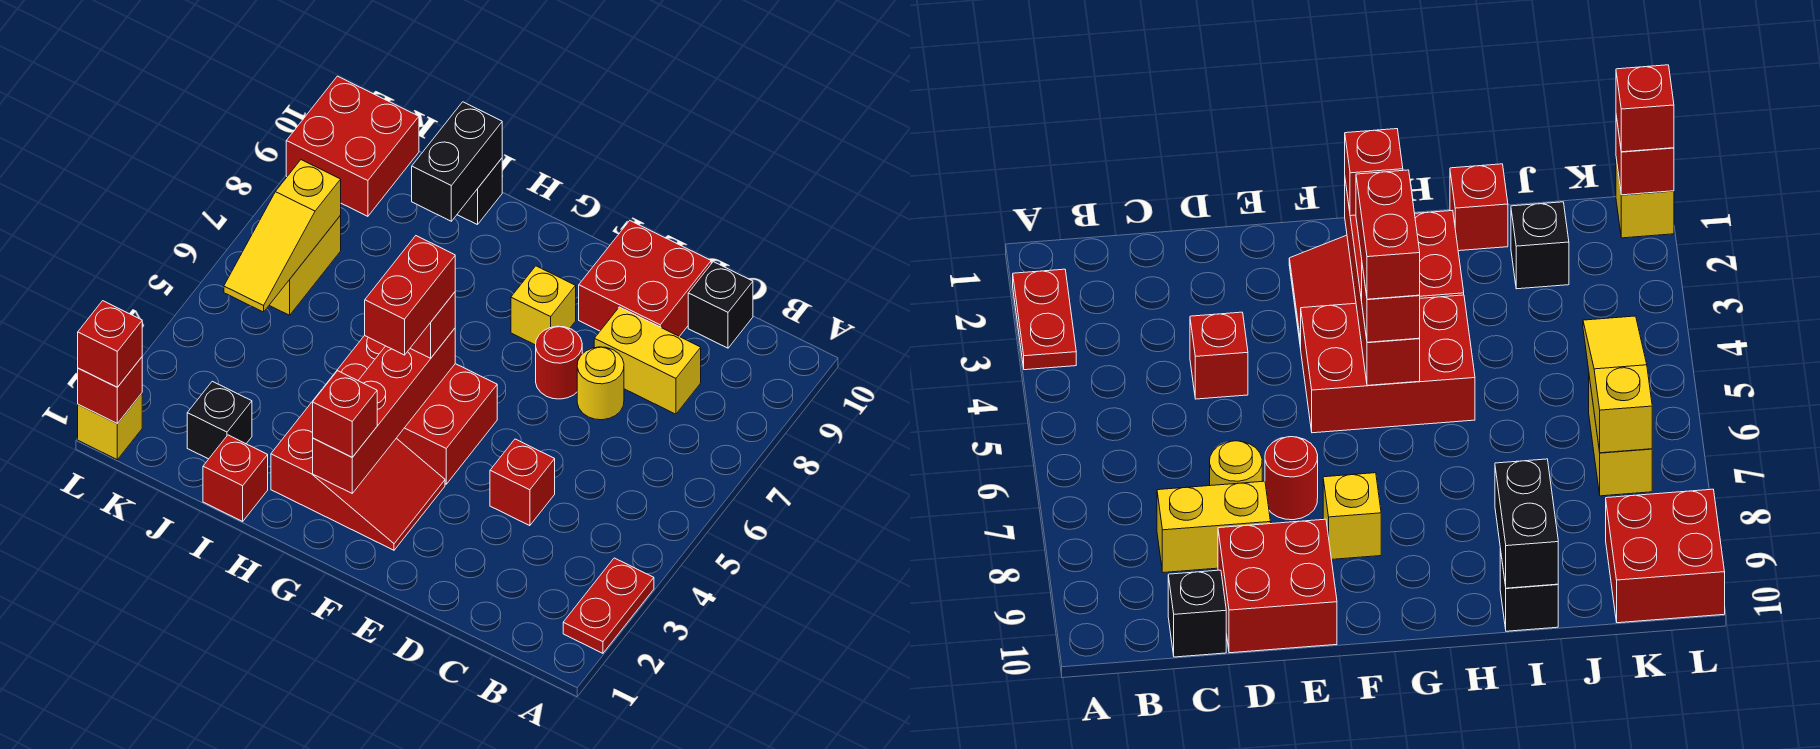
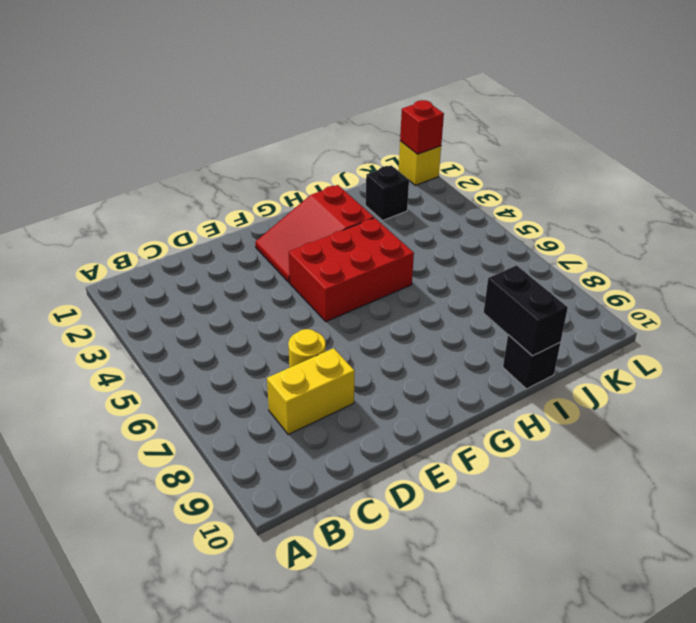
none -> red 1x2 plate [563,558,654,653]
none -> black 1x1 brick [688,262,753,348]
none -> red 1x1 brick [490,439,555,526]

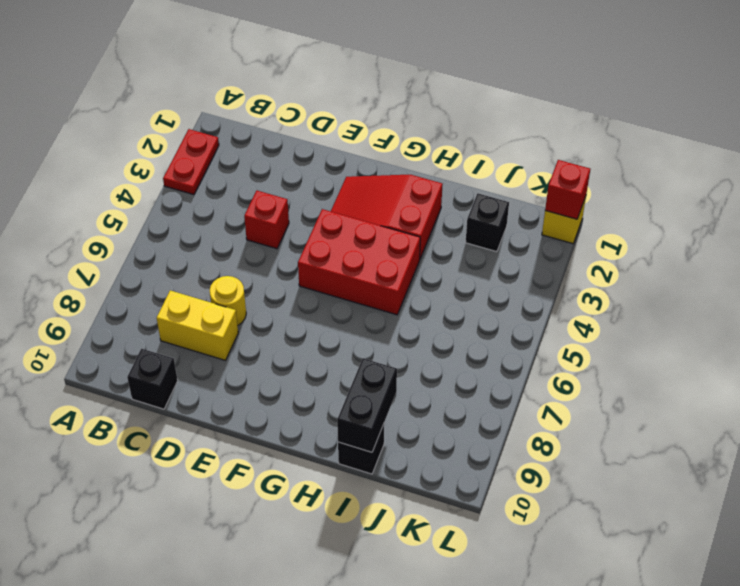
none -> red 2x2 brick [579,221,711,336]
none -> red 1x1 round brick [536,326,582,399]
none -> yellow 1x1 brick [511,266,576,345]

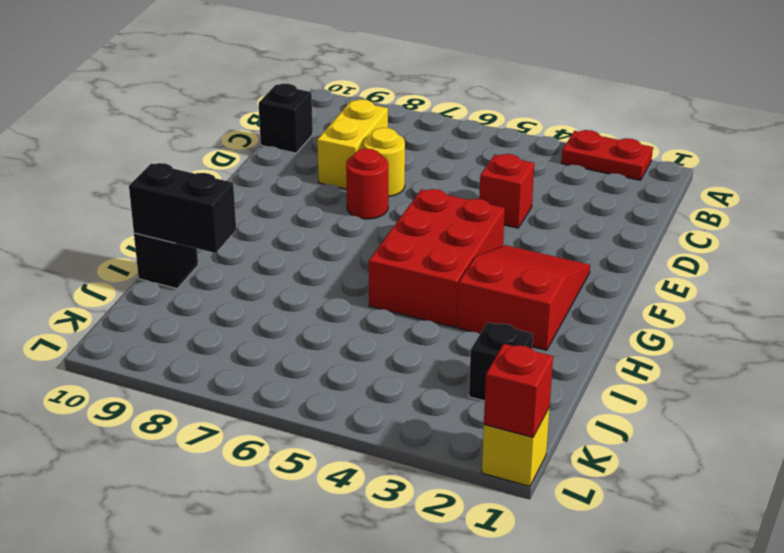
none -> red 2x2 brick [579,221,711,336]
none -> yellow 1x1 brick [511,266,576,345]
none -> red 1x1 brick [203,435,268,521]

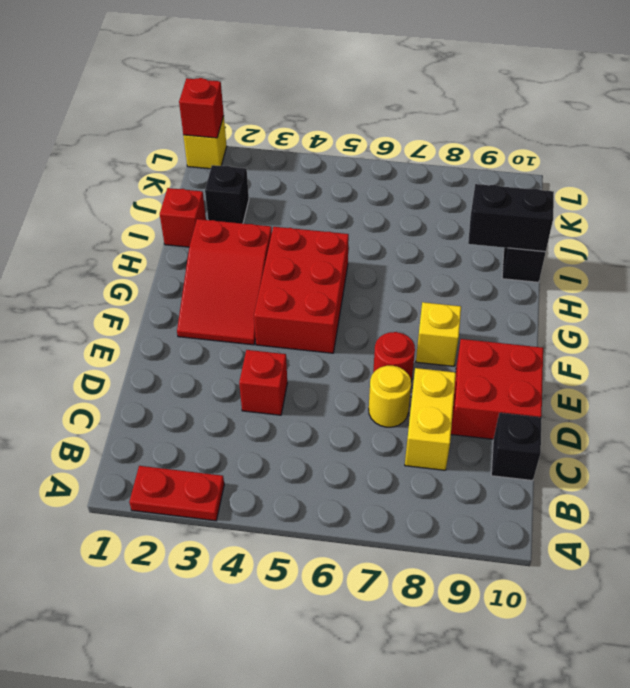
none -> yellow 1x2 brick [269,216,341,315]
none -> red 2x2 brick [286,76,419,216]
none -> red 1x4 brick [313,328,455,493]

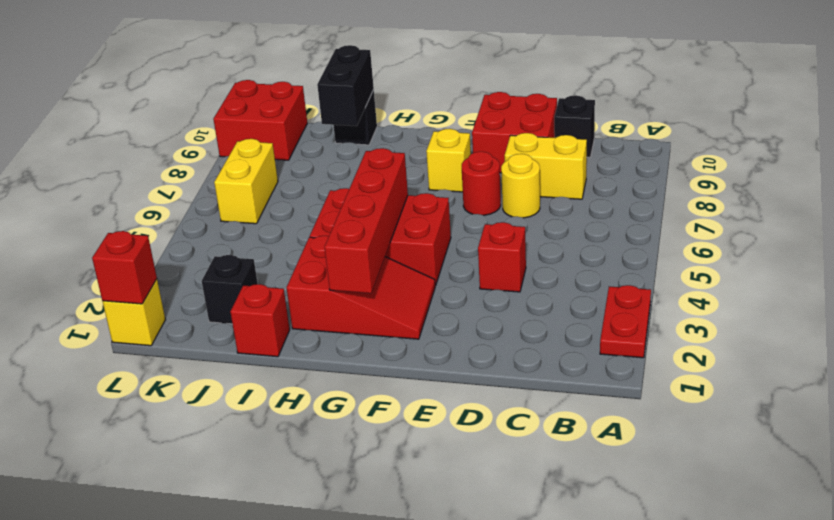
none -> yellow 1x3 slope [224,160,341,312]
none -> red 1x1 brick [313,371,377,457]
none -> red 1x1 brick [410,292,455,358]

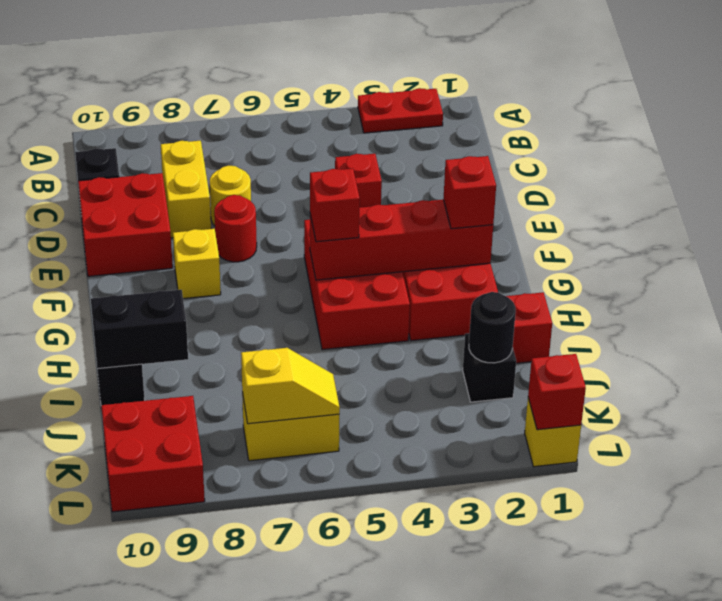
black 1x1 round brick [469,292,516,363] -> none
yellow 1x2 slope [241,348,340,424] -> yellow 1x3 slope [224,160,341,312]
none -> red 1x1 brick [78,301,142,387]
none -> red 1x2 brick [365,236,455,355]

